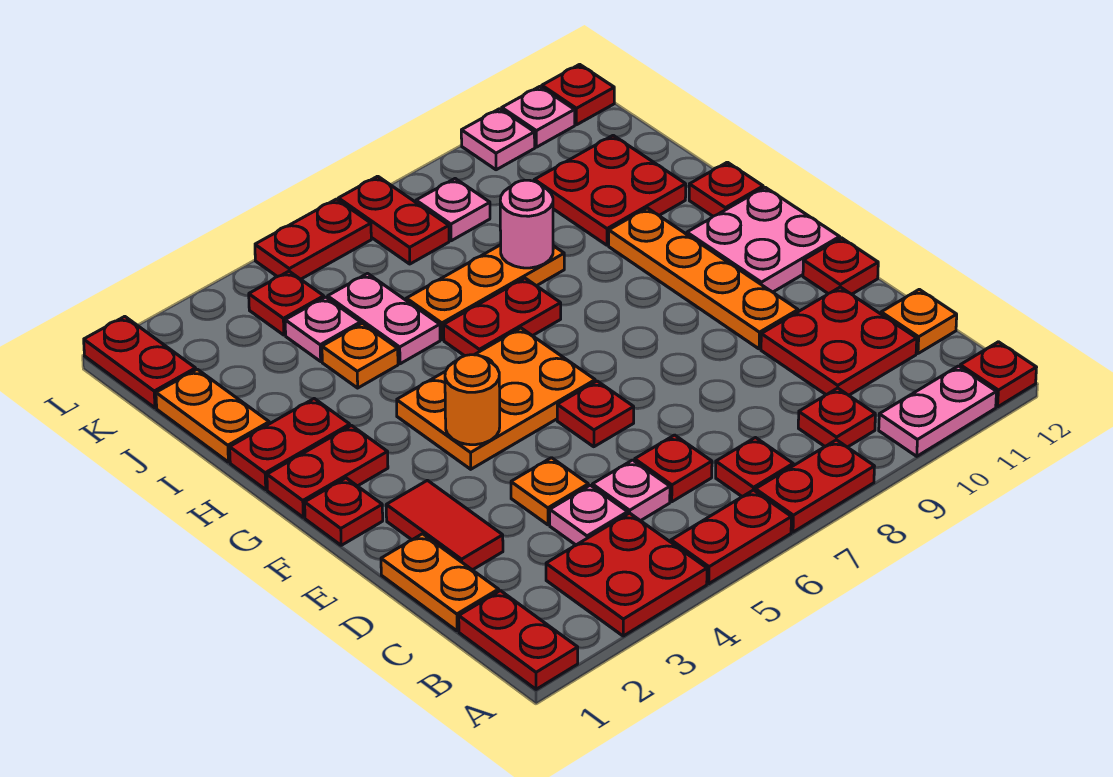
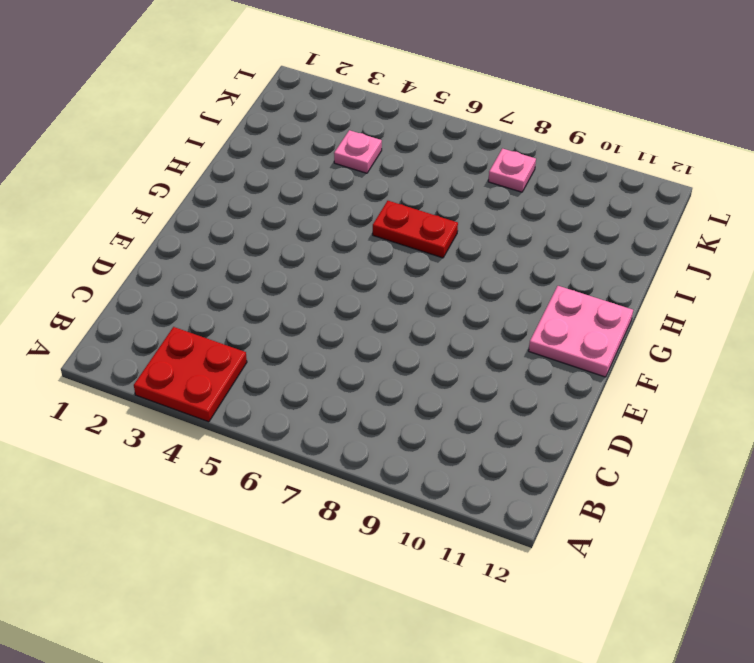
none -> red 1x2 plate [459,591,578,689]
none -> red 1x2 plate [671,490,791,584]
none -> red 1x2 plate [755,440,874,532]
none -> pink 1x2 plate [879,366,996,456]

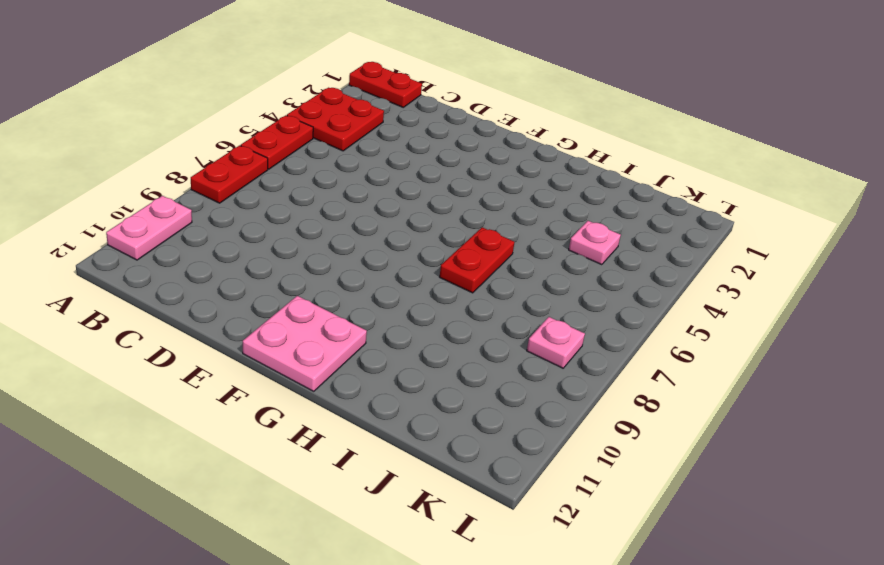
none -> red 1x1 plate [960,342,1037,407]
none -> red 1x1 plate [716,438,793,497]
none -> red 1x1 plate [798,388,875,447]
none -> orange 1x2 plate [381,534,499,631]

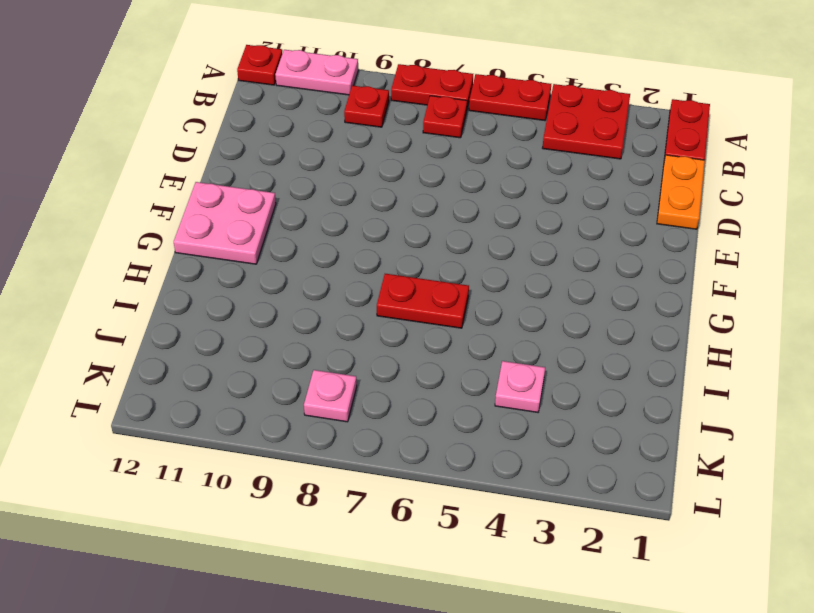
none -> pink 1x1 plate [550,485,628,545]
none -> pink 1x1 plate [592,460,670,521]
none -> red 1x1 plate [635,435,712,502]
none -> red 2x2 plate [761,287,917,395]

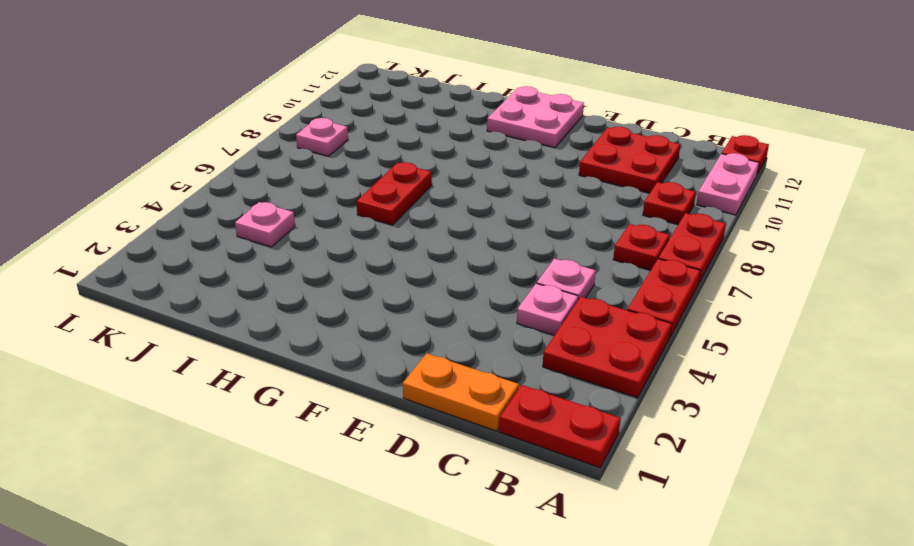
none -> red 1x1 plate [635,435,712,502]
none -> orange 1x1 plate [881,289,957,353]
none -> red 1x2 tile [386,480,503,570]
none -> orange 1x1 plate [511,458,588,525]

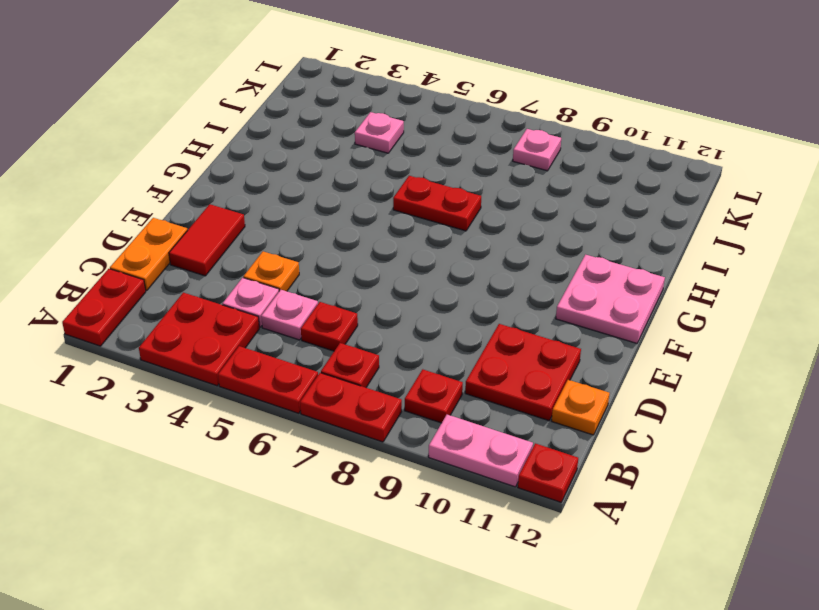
none -> red 1x1 plate [557,381,634,447]
none -> orange 1x4 plate [609,208,798,349]
none -> red 1x1 plate [803,238,878,294]
none -> red 1x1 plate [305,478,383,545]

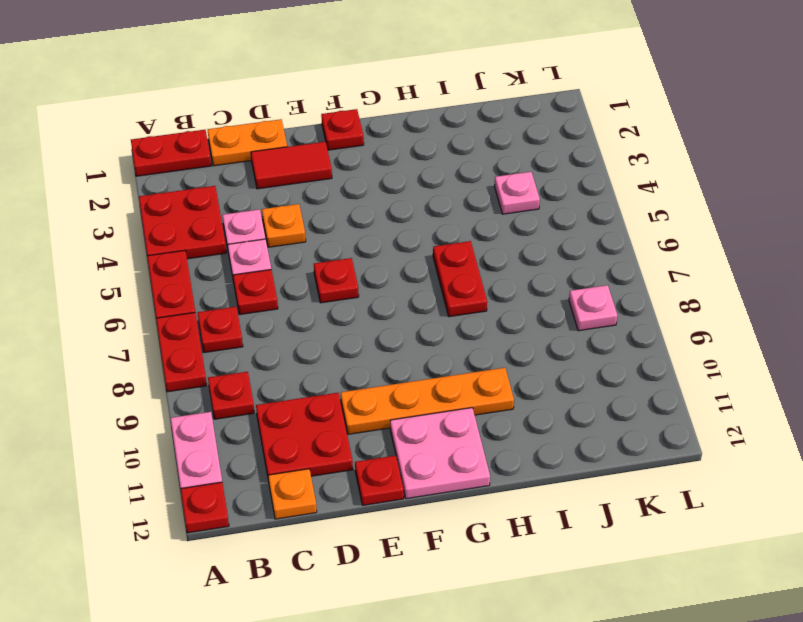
none -> orange 2x3 plate [397,328,595,469]
none -> red 1x2 plate [267,426,388,517]
none -> red 1x2 plate [230,399,350,489]
none -> red 1x1 plate [689,162,763,216]

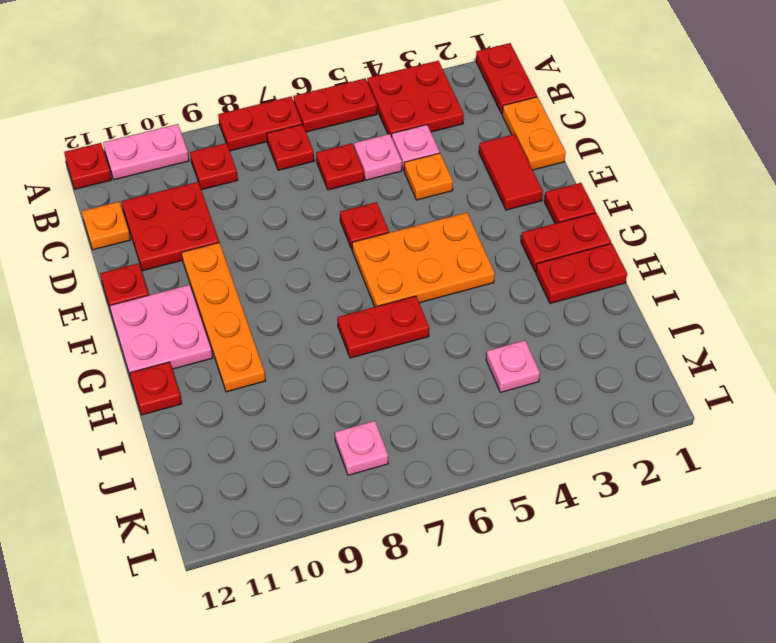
none -> orange 1x2 plate [156,369,269,462]
none -> orange 1x1 plate [322,323,398,388]
none -> pink 1x2 plate [328,274,440,364]
none -> orange 1x3 plate [406,245,564,340]

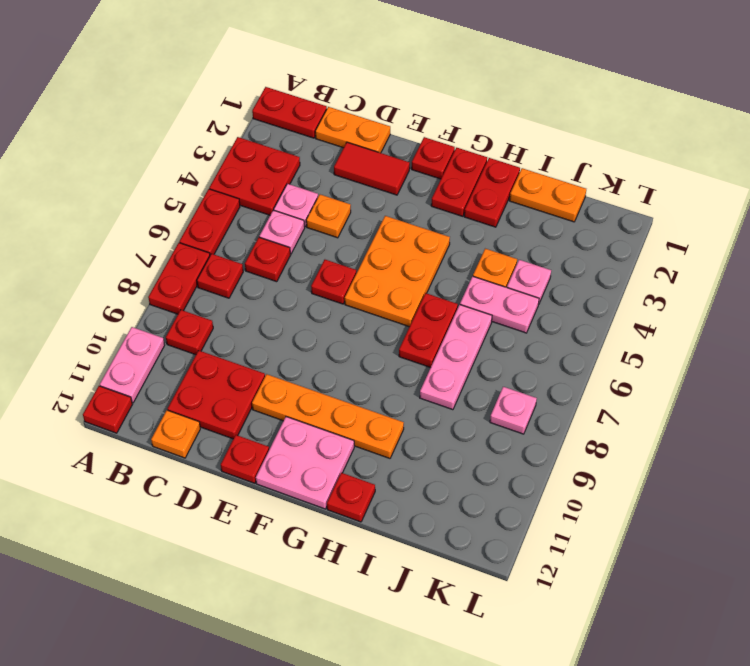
pink 1x3 plate [420,305,492,410] -> orange 1x3 plate [406,245,564,340]
none -> red 2x2 plate [534,135,686,245]
none -> red 1x2 plate [84,316,196,408]
none -> red 1x1 plate [249,271,324,335]
none -> red 1x2 plate [338,176,449,264]

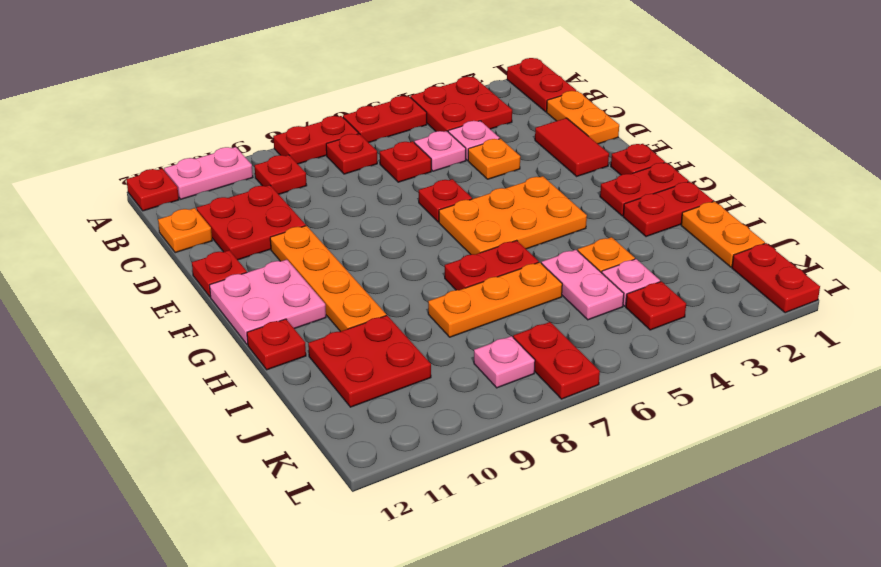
none -> red 1x2 plate [255,199,371,279]
none -> pink 1x1 plate [461,109,535,170]
none -> pink 1x1 plate [502,87,575,147]
none -> red 1x1 plate [542,64,614,125]

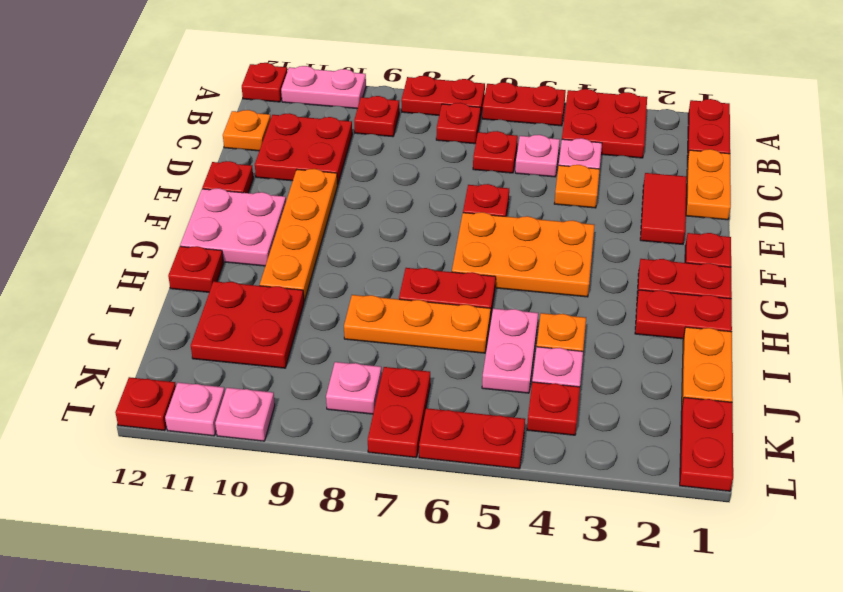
none -> orange 1x1 round brick [445,355,500,445]
none -> pink 1x1 round brick [500,180,553,268]

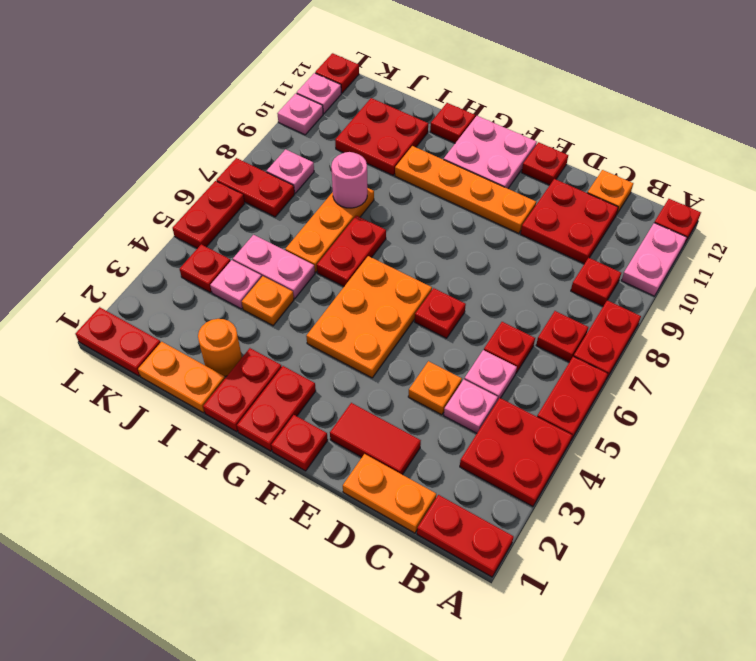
orange 1x1 round brick [198,319,242,376] -> orange 1x1 round brick moved to [445,355,500,445]

